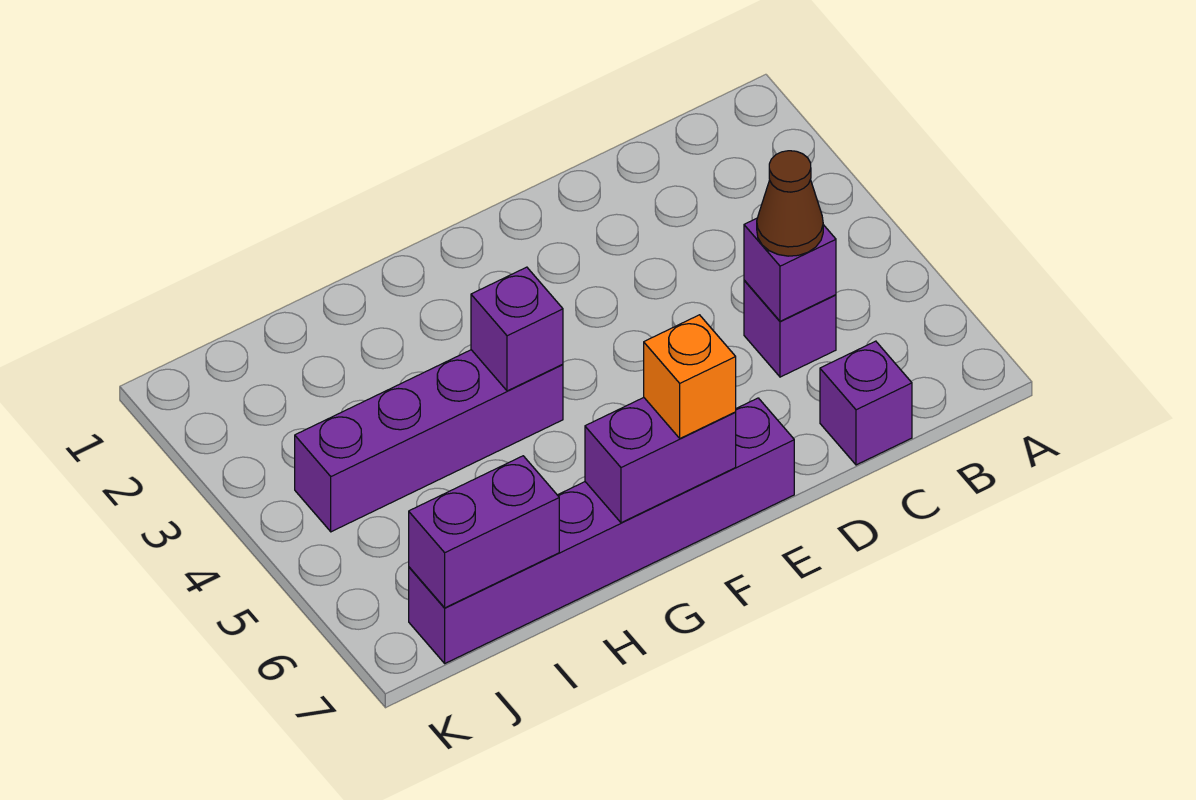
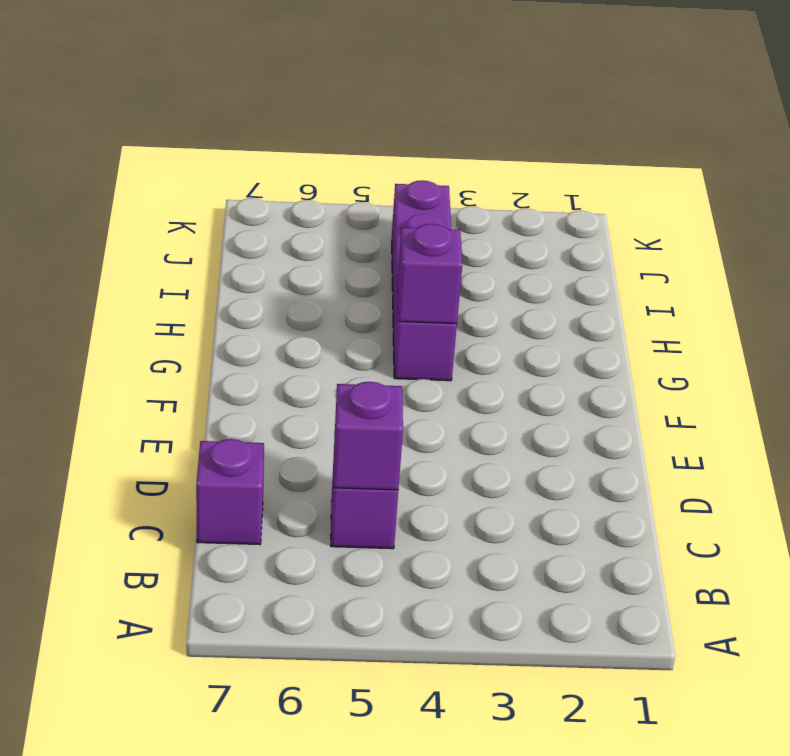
none -> purple 1x6 brick [409,398,794,663]
none -> purple 1x2 brick [585,398,736,523]

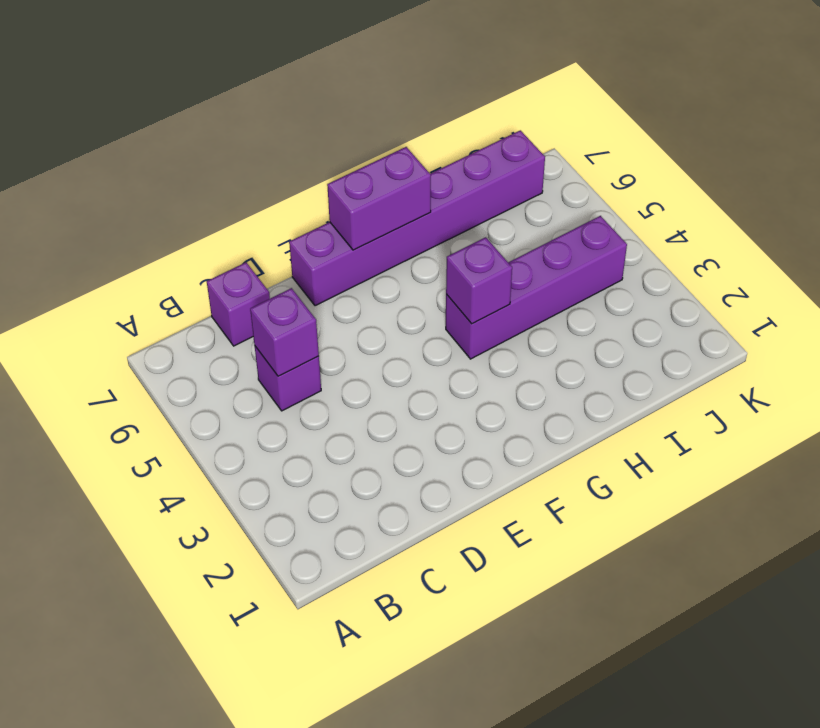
none -> purple 1x2 brick [409,456,559,608]
none -> brown 1x1 cone [757,151,823,256]

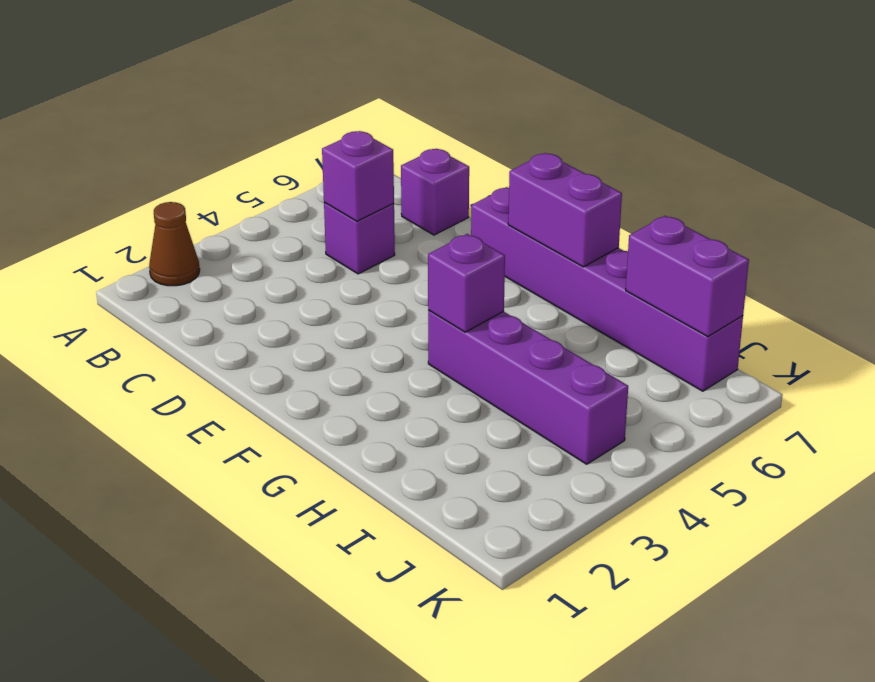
brown 1x1 cone [149,202,200,286] -> brown 1x1 cone moved to [757,151,823,256]
none -> orange 1x1 brick [644,315,736,438]

